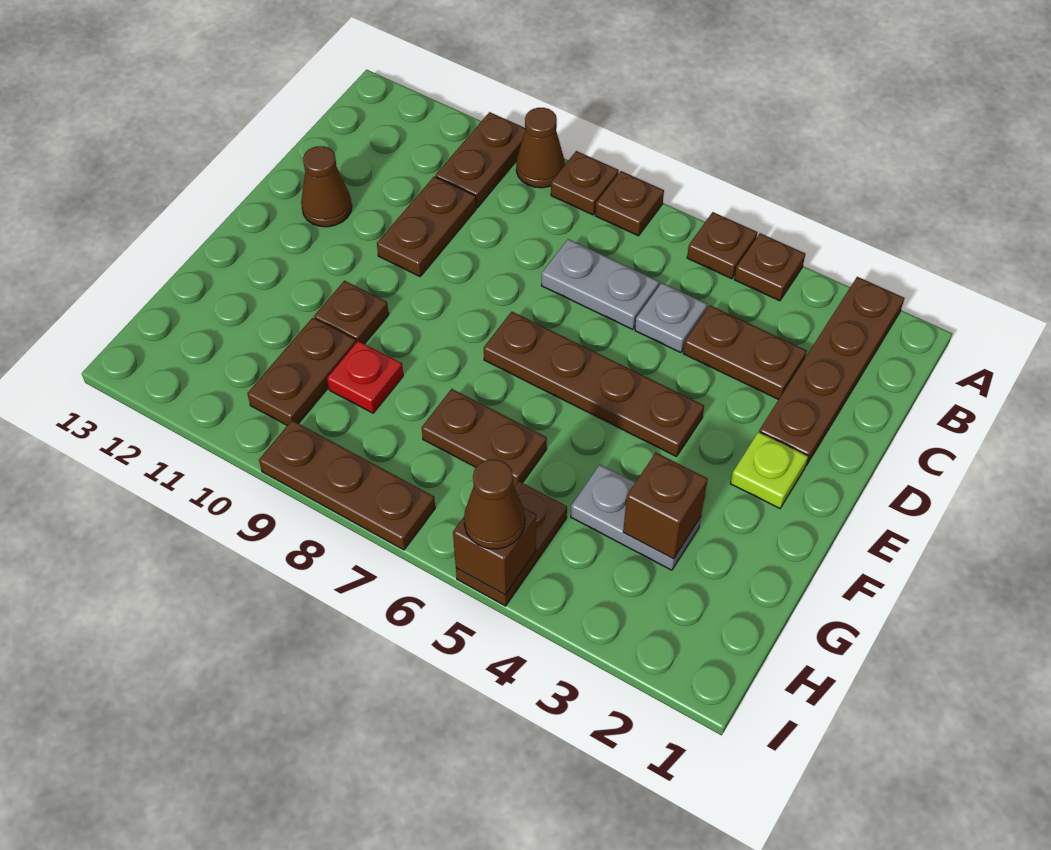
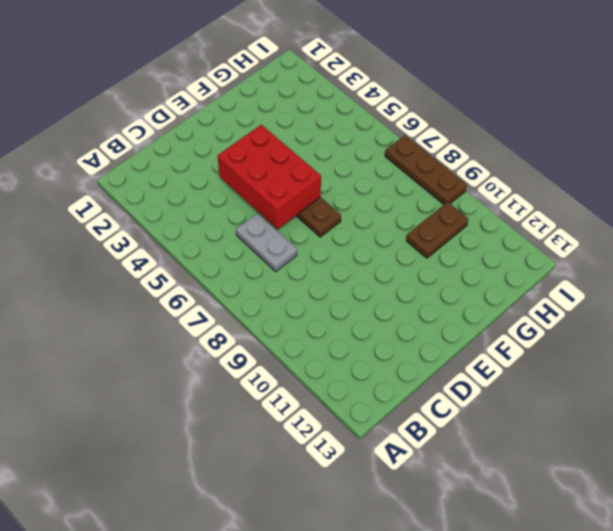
red 2x3 brick [218,125,321,229] -> none
none -> brown 1x4 plate [759,277,904,465]
none -> brown 1x1 plate [734,233,805,301]
none -> brown 1x1 plate [687,212,757,279]

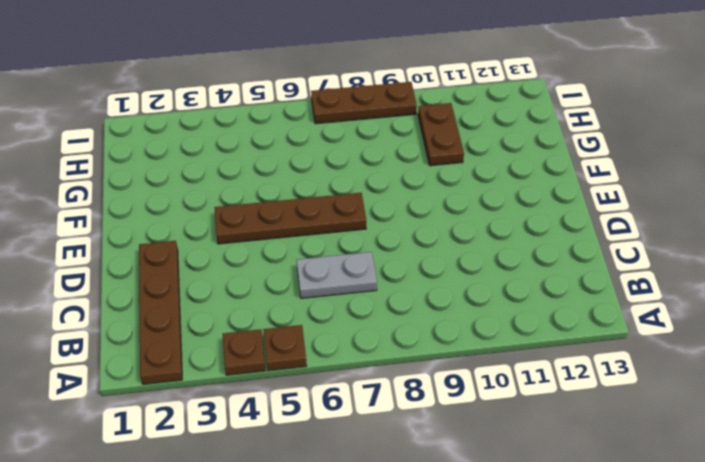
none -> brown 1x1 plate [595,171,664,236]
none -> brown 1x1 plate [551,151,619,215]
none -> brown 1x1 cone [516,108,565,188]

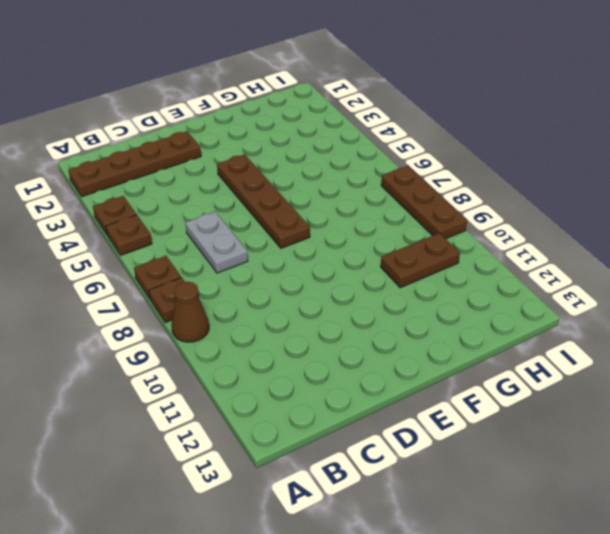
none -> brown 1x2 plate [436,112,526,207]
none -> brown 1x2 plate [683,305,807,400]
none -> grey 1x1 plate [635,283,707,353]

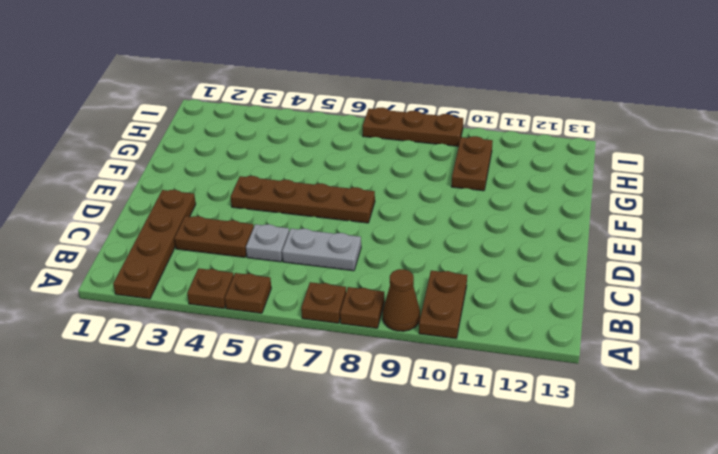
none -> brown 1x2 plate [377,177,476,276]
none -> brown 1x1 cone [301,146,352,227]
none -> lime 1x1 plate [730,432,808,508]

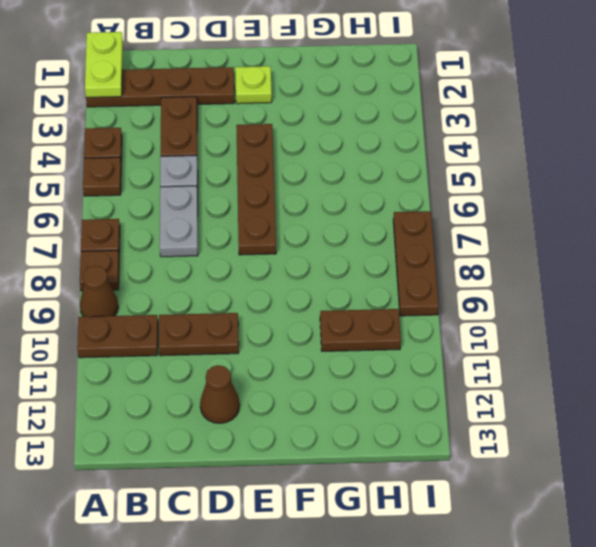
lime 1x2 plate [85,32,123,97] -> none
none -> brown 1x1 plate [314,281,389,344]
none -> grey 1x2 plate [571,465,701,570]
none -> brown 1x2 plate [422,389,547,487]

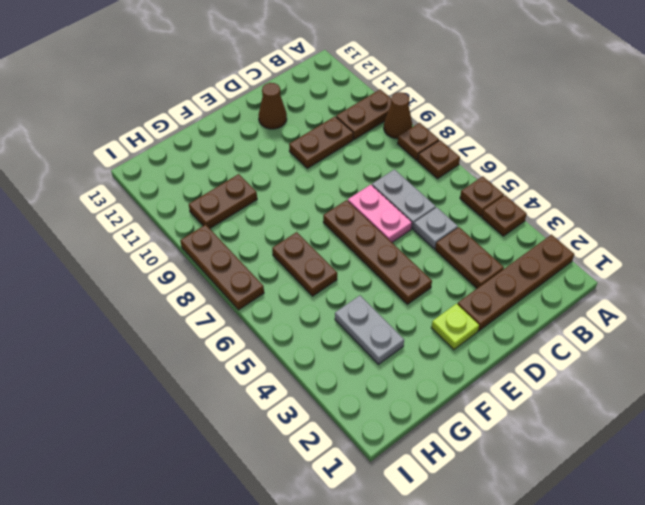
pink 1x2 plate [348,185,412,242] -> none
none -> brown 1x1 plate [314,281,389,344]
none -> red 1x1 plate [327,341,403,413]
none -> brown 1x2 plate [456,481,567,606]

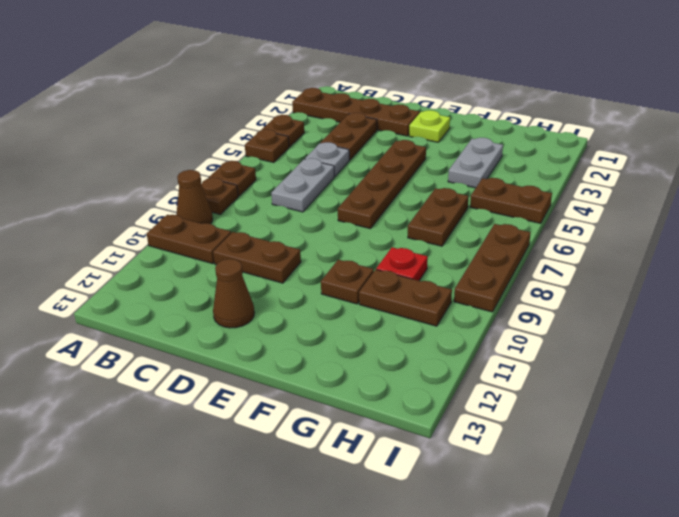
none -> brown 1x1 brick [623,453,708,559]
none -> brown 1x1 brick [453,508,536,595]
none -> brown 1x1 cone [464,459,525,549]

